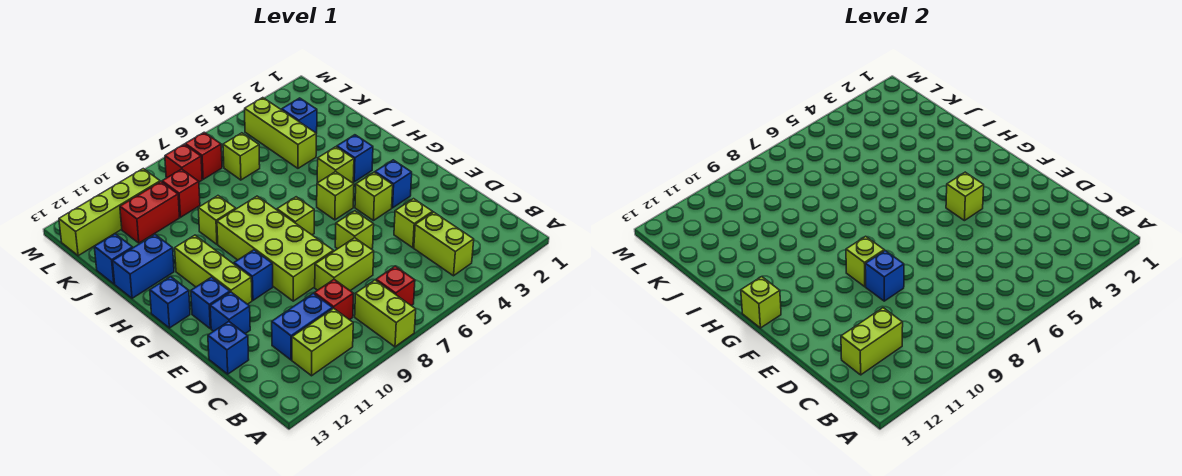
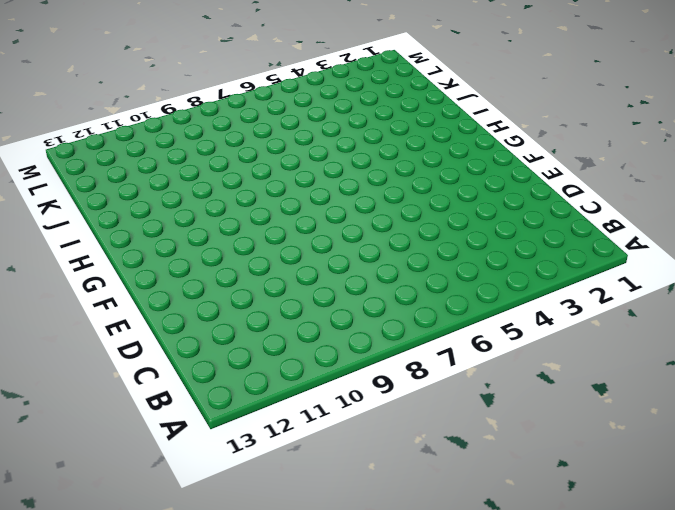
none -> lime 1x2 brick [355,280,416,347]
none -> lime 1x2 brick [414,212,474,276]
none -> red 1x1 brick [376,266,415,306]
none -> lime 1x2 brick [292,308,353,376]

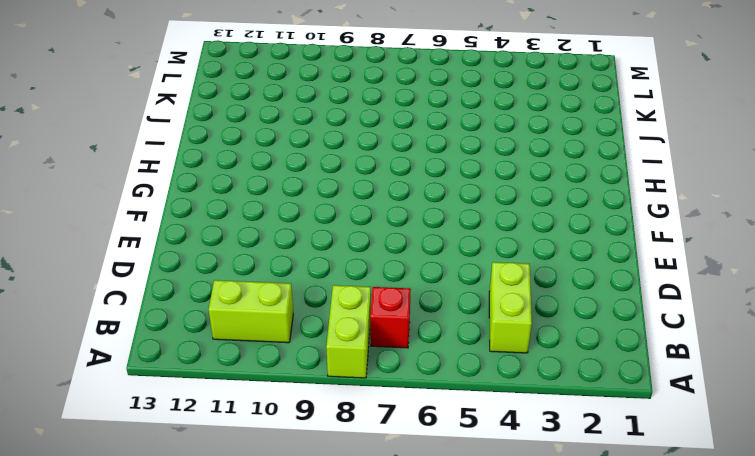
none -> red 1x1 brick [314,279,353,320]
none -> blue 1x2 brick [272,293,333,360]
none -> lime 1x1 brick [394,199,433,248]
none -> lime 1x2 brick [315,238,374,291]

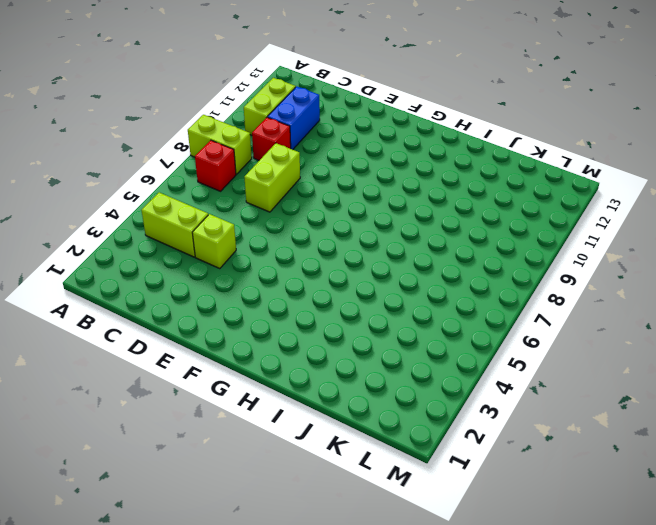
none -> blue 1x1 brick [208,322,249,374]
none -> lime 1x1 brick [335,211,374,249]
none -> lime 2x4 brick [217,196,334,301]
none -> blue 1x1 brick [210,292,250,334]

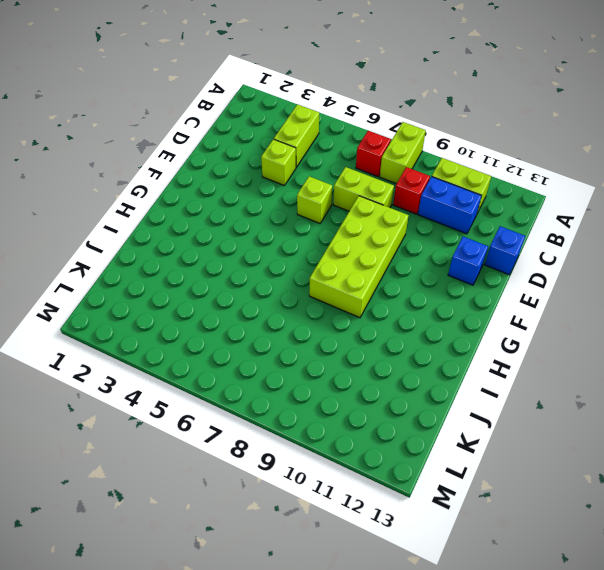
none -> blue 1x1 brick [375,160,412,208]
none -> lime 1x1 brick [355,172,393,221]
none -> blue 1x1 brick [234,250,273,300]
none -> lime 1x3 brick [175,235,252,304]

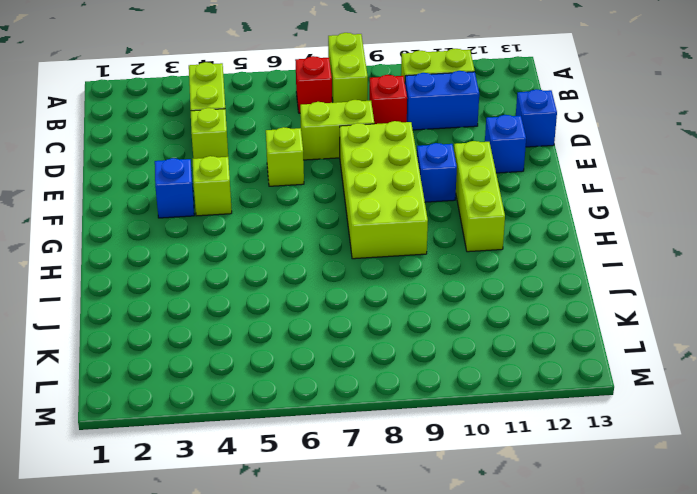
none -> blue 1x1 brick [191,277,230,329]
none -> lime 1x1 brick [317,172,354,220]
none -> lime 1x1 brick [277,197,314,235]
none -> blue 1x1 brick [150,277,190,328]

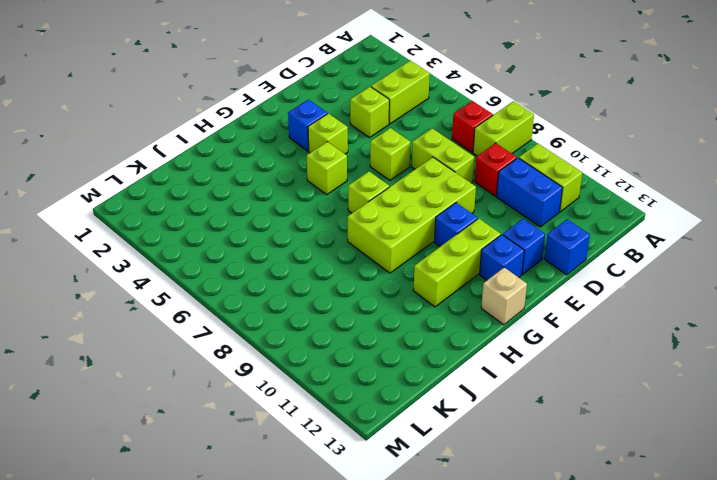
tan 1x1 brick [481,267,527,325] -> blue 1x1 brick [150,277,190,328]
none -> blue 1x1 brick [337,135,373,182]
none -> lime 1x1 brick [317,147,354,183]
none -> lime 1x1 brick [198,196,236,244]
none -> blue 1x2 brick [113,235,174,298]

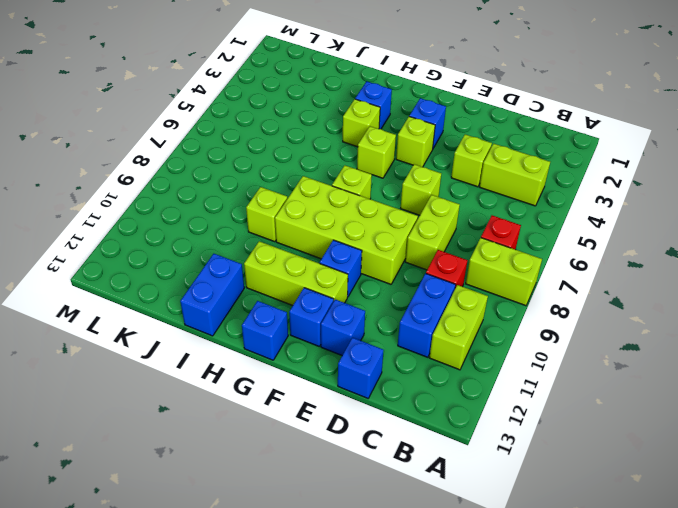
none -> lime 1x3 brick [245,98,316,168]
none -> blue 1x1 brick [94,234,133,284]
none -> blue 1x1 brick [282,98,317,133]
none -> lime 1x1 brick [223,133,260,180]

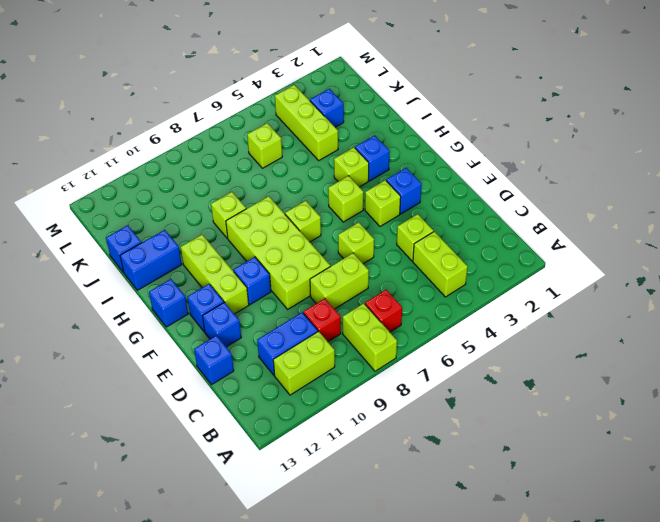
none -> red 1x1 brick [162,169,200,217]
none -> red 1x2 brick [120,182,179,243]
none -> red 1x1 brick [185,132,222,179]
none -> red 1x1 brick [165,144,202,182]

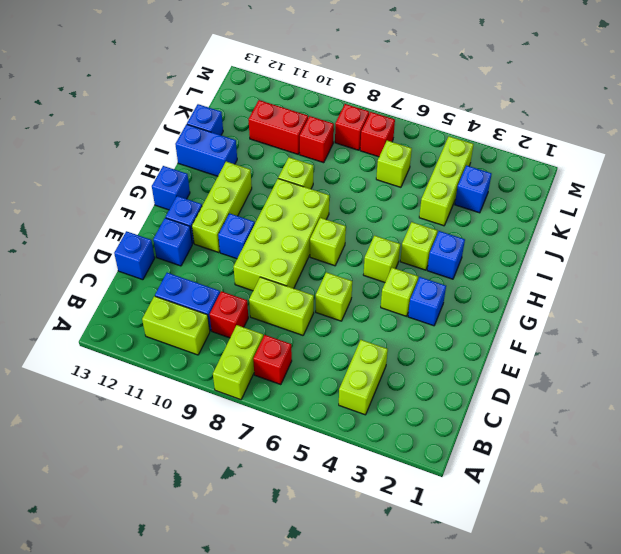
none -> lime 1x1 brick [394,199,433,248]
none -> lime 1x4 brick [59,169,160,256]
none -> lime 1x2 brick [841,308,903,375]
none -> blue 1x1 brick [865,251,904,301]

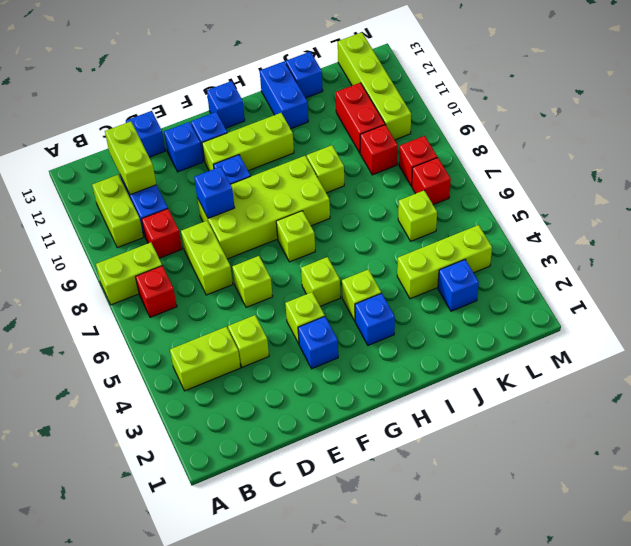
none -> lime 1x1 brick [946,172,984,221]
none -> lime 1x1 brick [846,236,884,287]
none -> lime 1x1 brick [741,277,781,328]

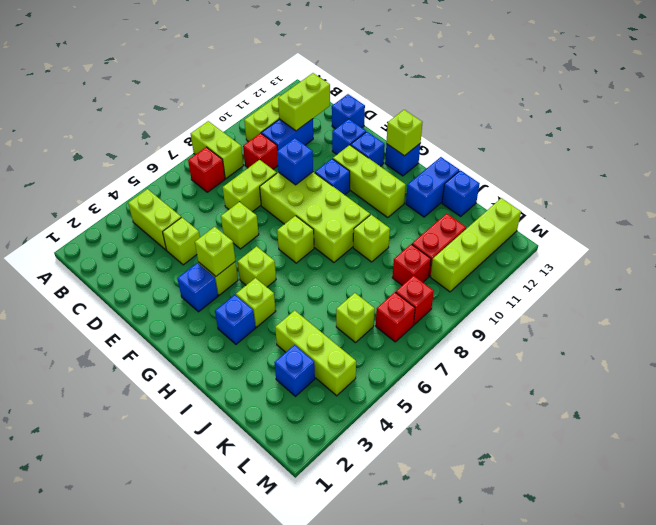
none -> lime 1x1 brick [846,236,884,287]

